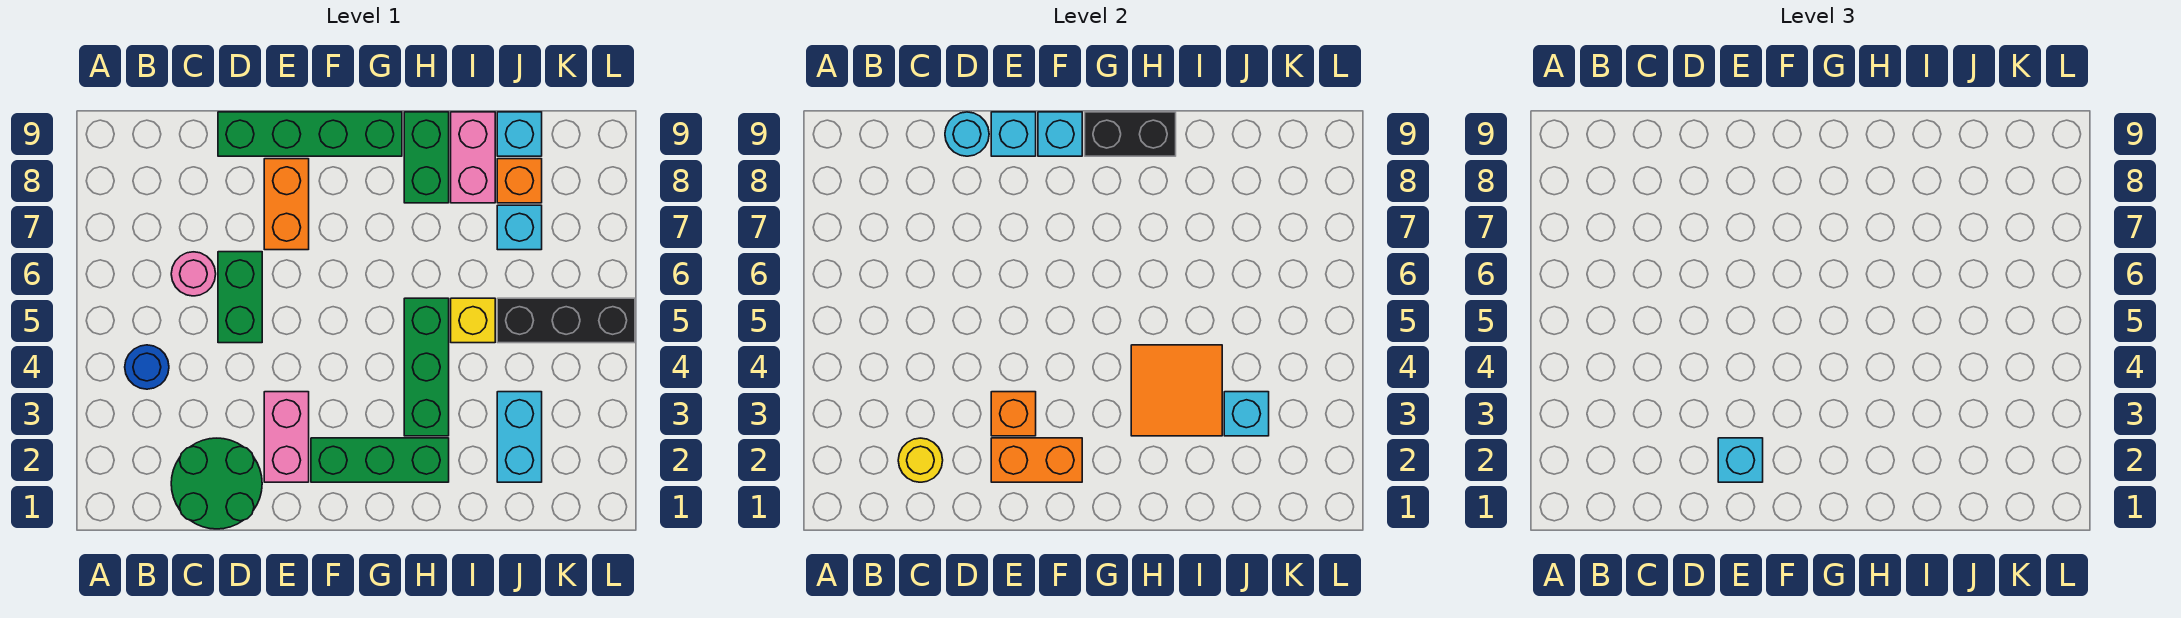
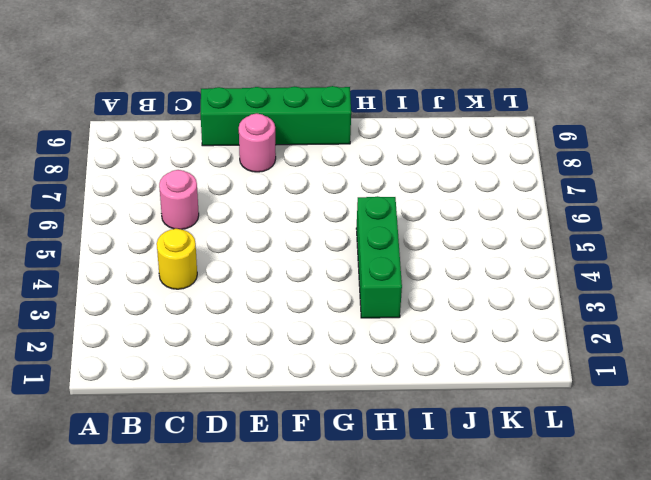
yellow 1x1 round brick [157,229,197,289] -> yellow 1x1 round brick moved to [898,438,943,482]
pink 1x1 round brick [239,113,276,172] -> orange 1x2 brick [264,159,309,250]
none -> blue 1x1 round brick [125,345,169,389]
none -> green 2x2 round brick [171,438,262,529]
none -> green 1x2 brick [218,252,262,343]

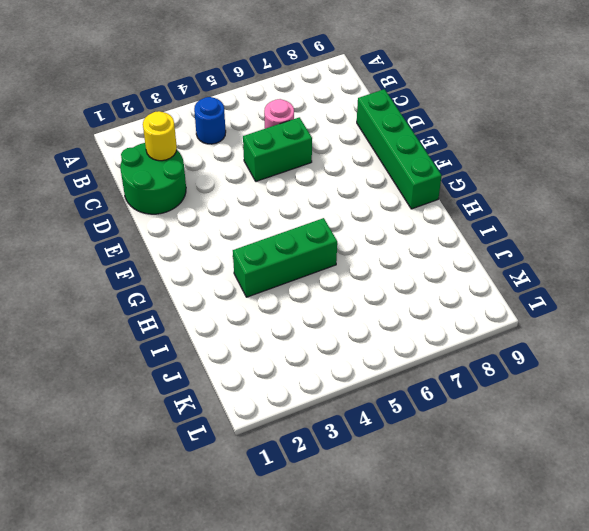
none -> pink 1x2 brick [264,392,309,482]
none -> orange 1x2 brick [264,159,309,250]
none -> green 1x3 brick [311,438,449,482]

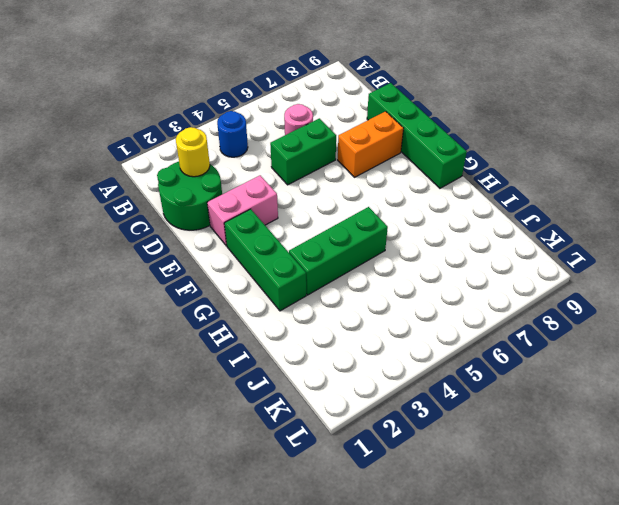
none -> green 1x2 brick [404,112,449,203]
none -> yellow 1x1 brick [451,298,495,343]
none -> pink 1x2 brick [451,112,495,203]

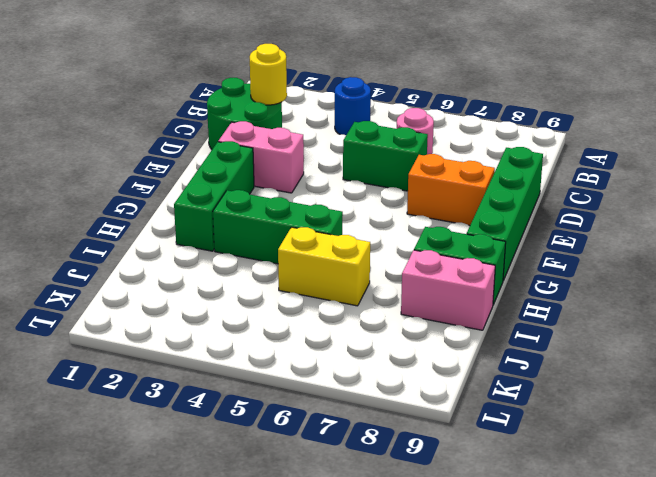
yellow 1x2 brick [278,227,370,306] -> yellow 1x1 brick [451,298,495,343]
none -> cyan 1x2 brick [497,392,542,482]
none -> black 1x3 brick [497,298,635,343]
none -> cyan 1x1 brick [497,205,542,250]

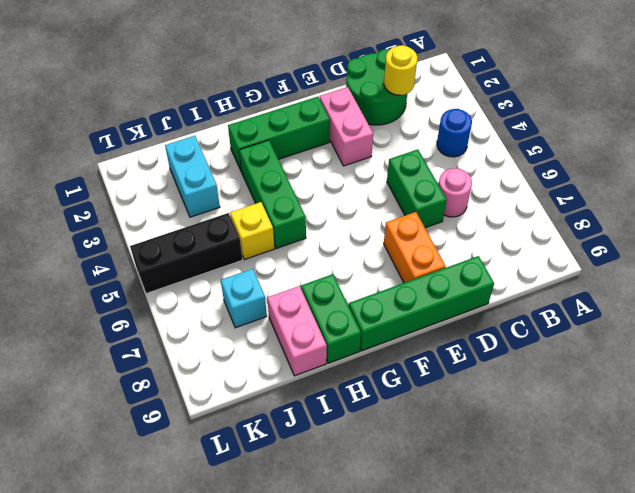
none -> orange 1x1 brick [497,159,542,203]
none -> cyan 1x1 brick [497,112,542,156]
none -> cyan 1x1 round brick [945,112,989,156]

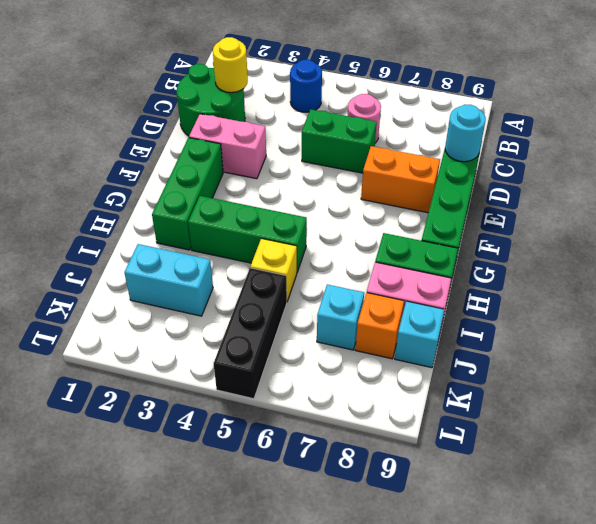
none -> orange 1x2 brick [991,438,1082,482]
none -> orange 1x1 brick [991,392,1036,436]
none -> cyan 1x1 brick [991,112,1036,156]

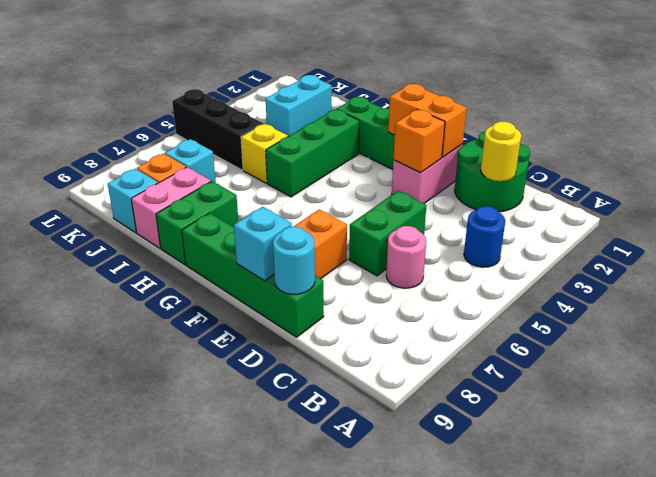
none -> cyan 1x1 brick [1038,112,1082,156]
none -> black 1x2 brick [1085,112,1176,156]
none -> orange 2x2 tile [1131,345,1222,436]

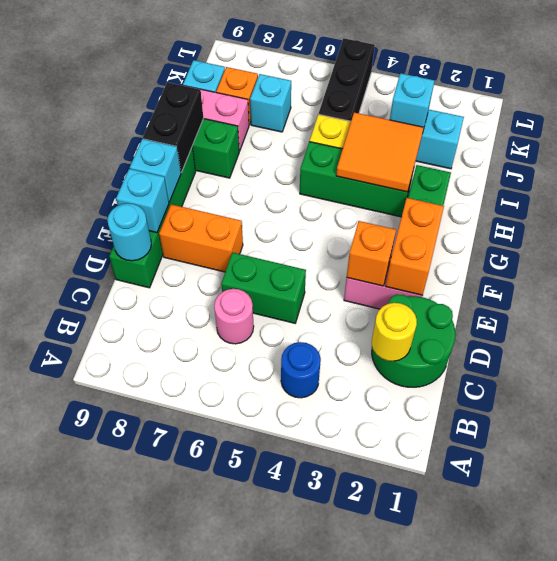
none -> cyan 1x1 brick [1718,438,1763,482]

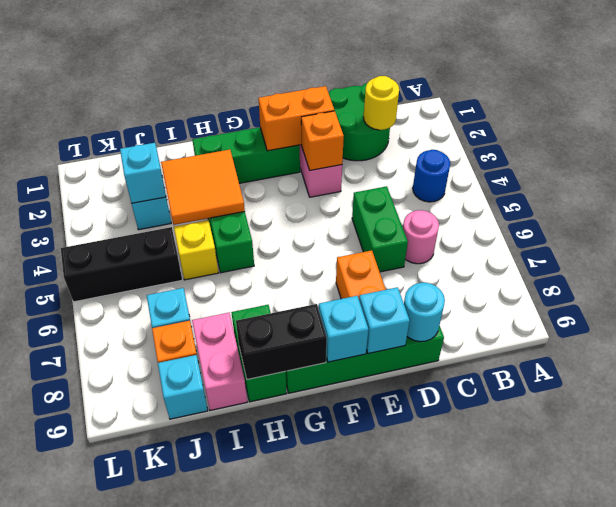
none -> cyan 1x1 brick [1718,438,1763,482]

